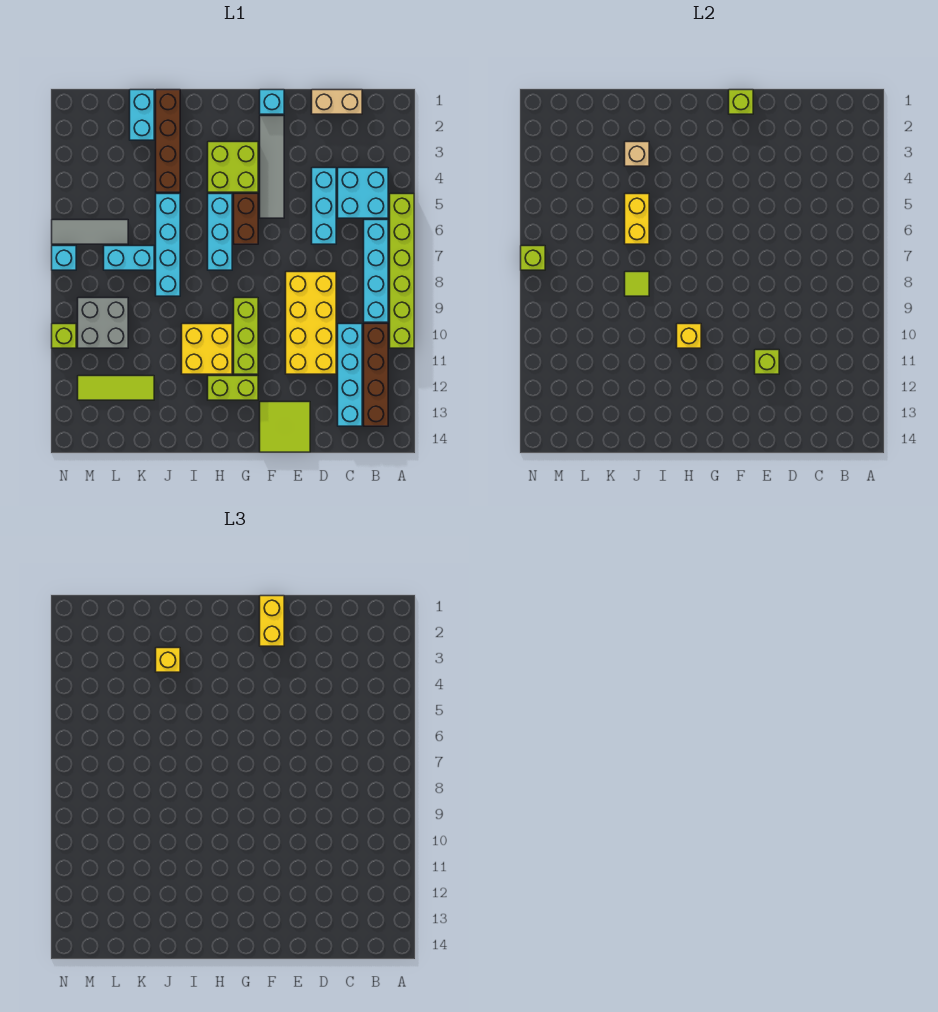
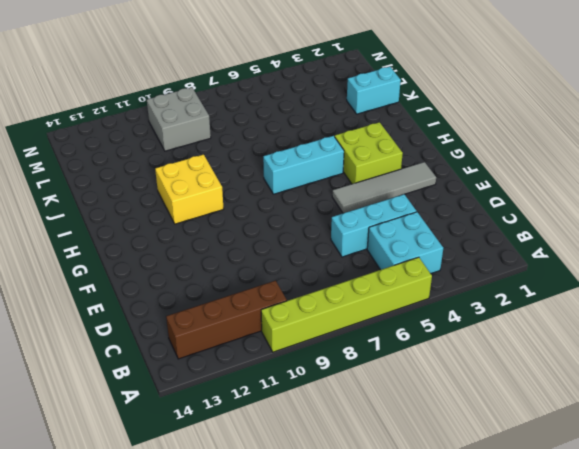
none -> cyan 1x4 brick [364,220,388,322]
none -> tan 1x2 brick [312,90,362,114]
none -> cyan 1x4 brick [338,324,362,426]
none -> yellow 2x4 brick [286,272,336,374]

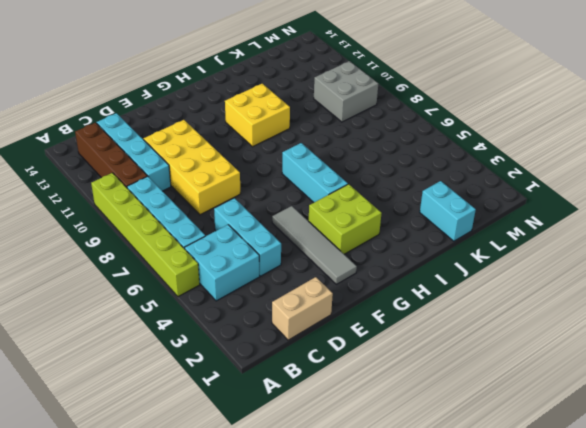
none -> lime 2x2 tile [260,402,310,452]
none -> cyan 1x1 brick [260,90,284,114]
none -> brown 1x2 brick [234,194,258,244]
none -> lime 1x3 brick [234,298,258,374]

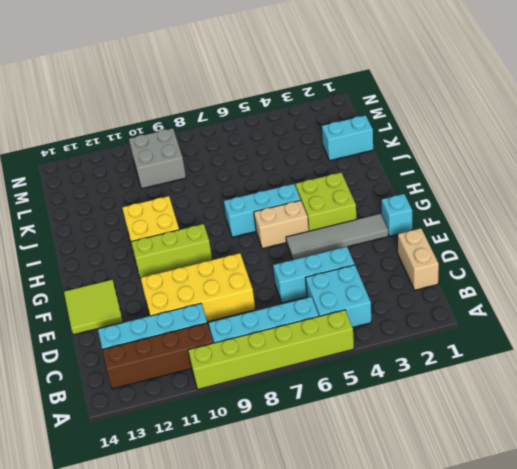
tan 1x2 brick [254,200,309,249] -> brown 1x2 brick [234,194,258,244]
none -> lime 1x2 brick [208,376,258,400]
none -> brown 1x4 brick [156,90,180,192]
none -> cyan 1x4 brick [156,194,180,296]
none -> cyan 1x2 brick [104,246,154,270]

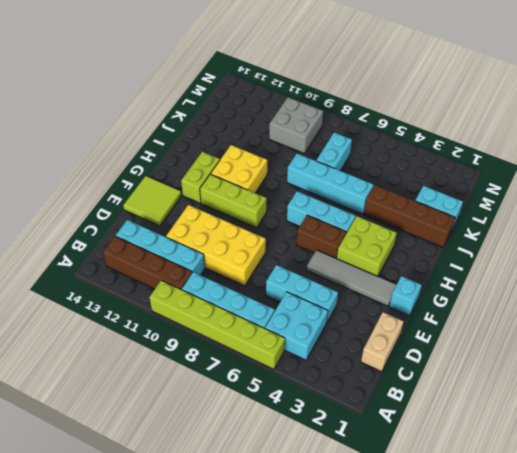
none -> lime 1x3 tile [78,376,154,400]
none -> grey 1x3 tile [52,220,128,244]
none -> cyan 1x1 brick [52,246,76,270]
none -> lime 1x1 brick [52,324,76,348]

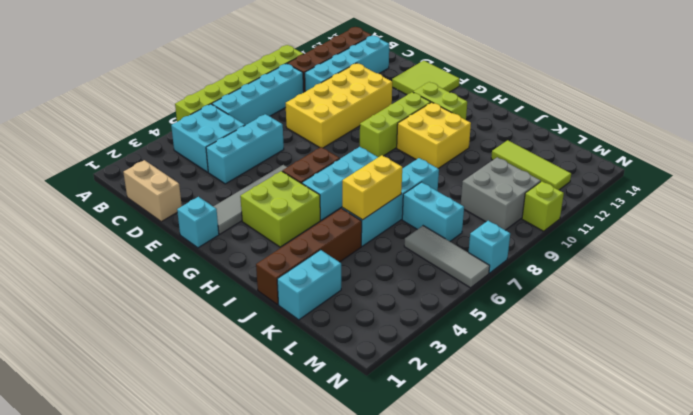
none -> lime 1x1 brick [755,350,779,374]
none -> lime 1x1 brick [729,90,753,114]
none -> yellow 1x1 brick [677,324,701,348]
none -> tan 1x1 brick [625,142,649,166]

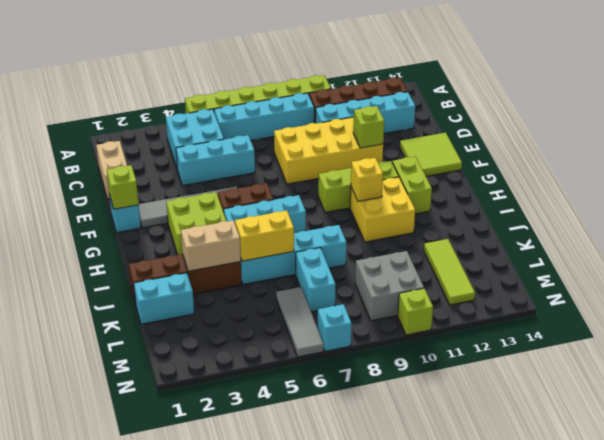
tan 1x2 brick [181,220,241,271] -> tan 1x1 brick [625,142,649,166]
none -> lime 1x1 tile [625,272,649,296]
none -> lime 1x1 brick [521,246,545,270]
none -> yellow 1x2 brick [260,596,284,646]
none -> yellow 1x1 brick [156,648,180,672]

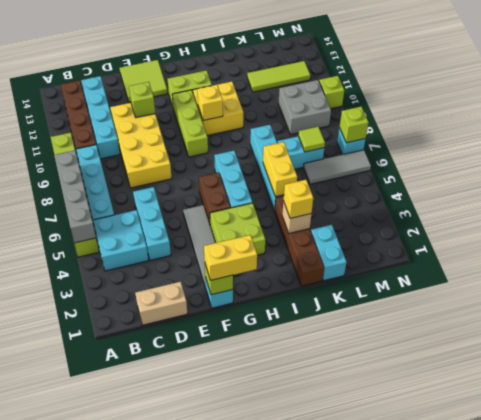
grey 1x4 brick [54,150,96,243] -> none
yellow 1x2 brick [204,235,257,280] -> yellow 1x2 brick turned to [260,596,284,646]
lime 1x1 tile [298,127,325,152] -> lime 1x1 tile moved to [625,272,649,296]

